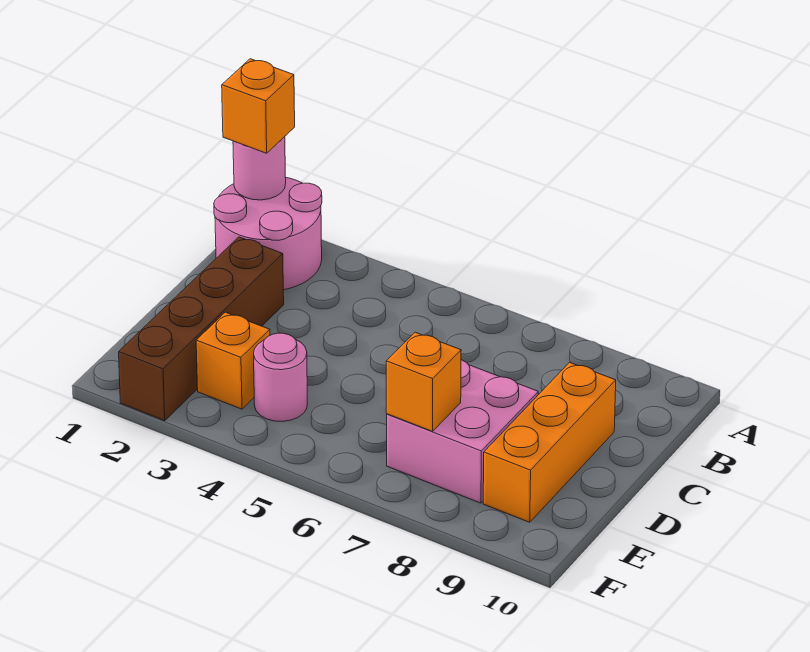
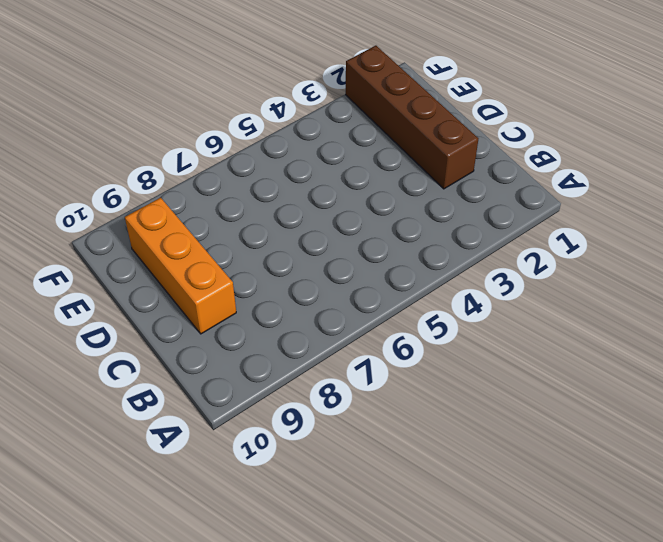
none -> pink 2x2 round brick [214,177,322,290]
none -> pink 2x2 brick [387,360,538,503]

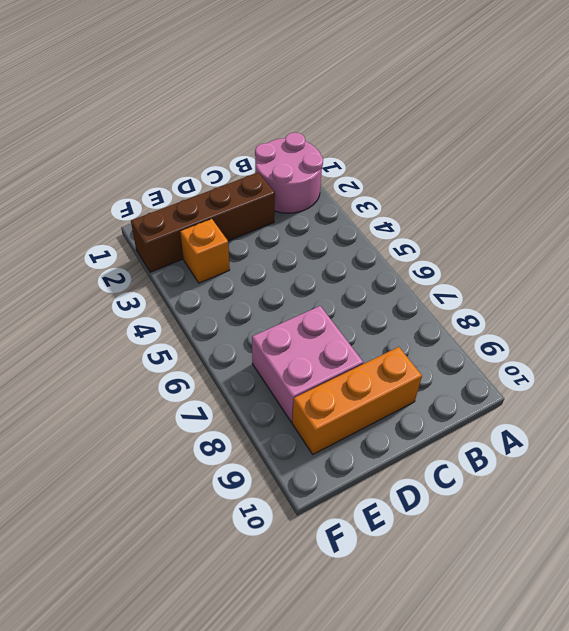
none -> pink 1x1 round brick [254,333,307,421]
none -> pink 1x1 round brick [233,137,286,200]

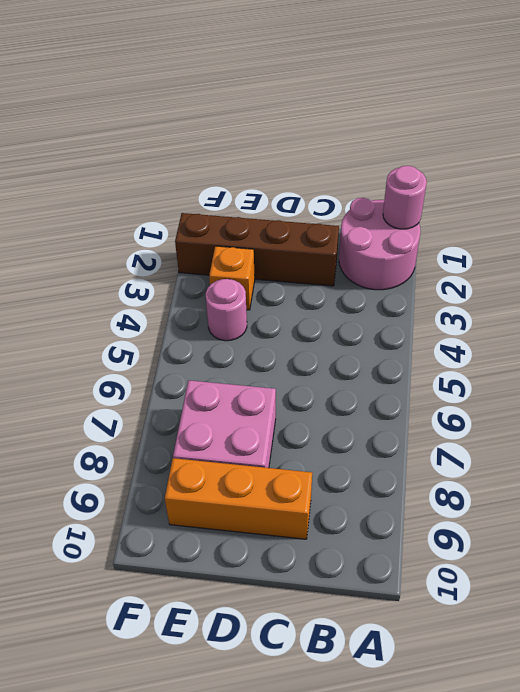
none -> orange 1x1 brick [386,332,461,431]
none -> orange 1x1 brick [222,59,295,153]

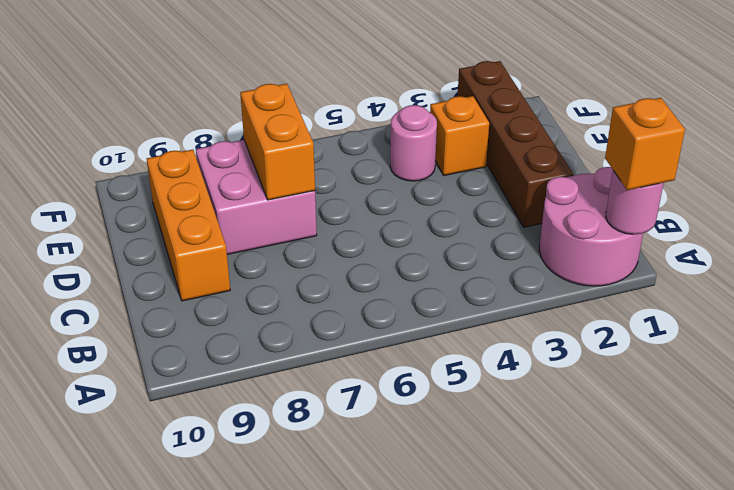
orange 1x2 brick [240,84,315,200] -> orange 1x1 brick [386,332,461,431]

